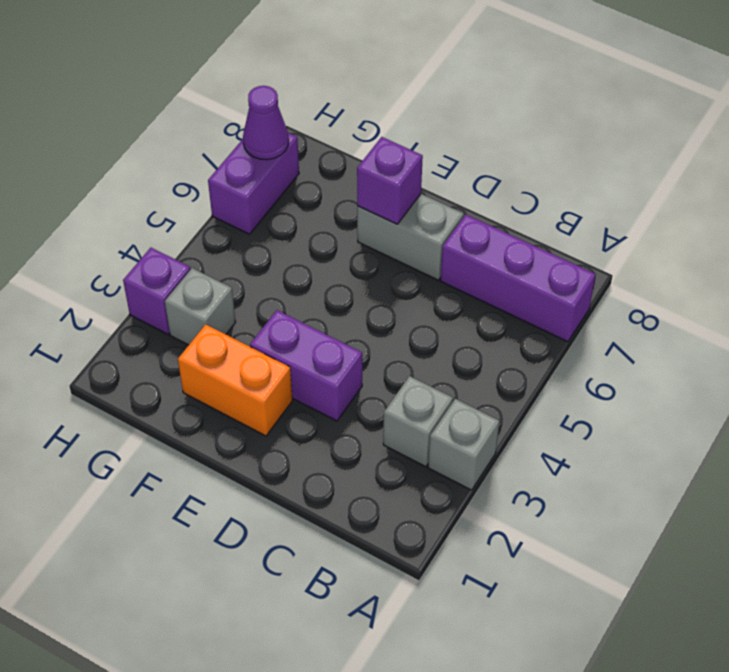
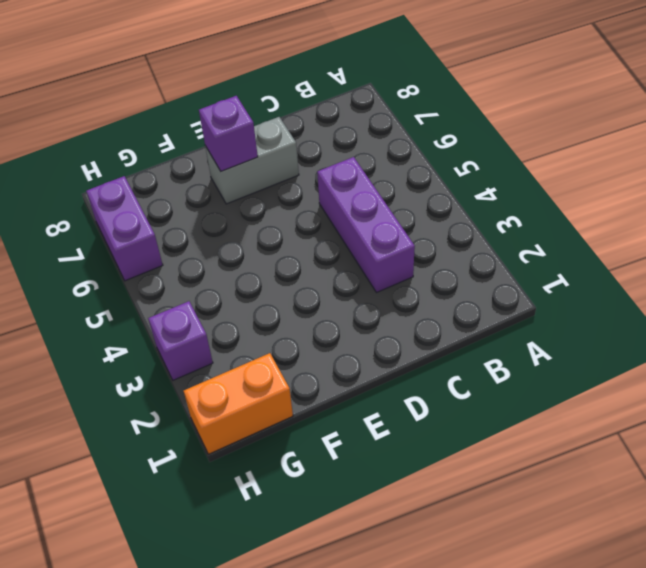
purple 1x3 brick [317,157,415,293] -> purple 1x3 brick turned to [440,215,596,342]
orange 1x2 brick [184,353,293,454] -> orange 1x2 brick moved to [178,324,292,436]
none -> grey 1x1 brick [428,399,499,490]
none -> grey 1x1 brick [383,376,453,467]

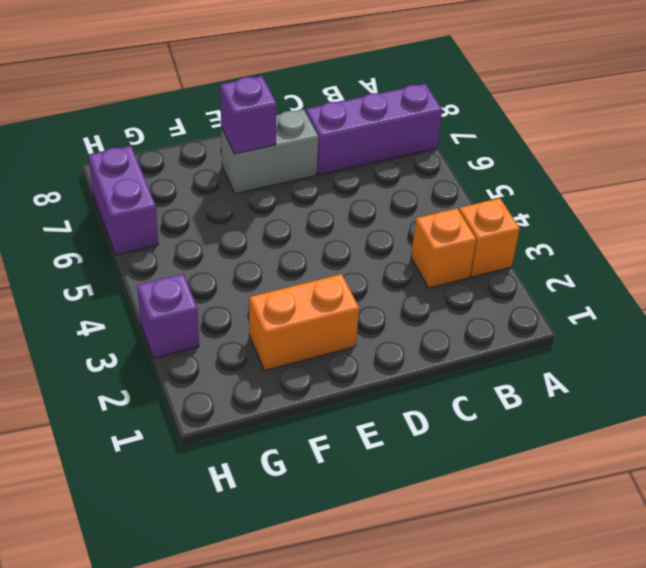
orange 1x1 brick [459,198,520,277] -> grey 1x1 brick [428,399,499,490]
orange 1x1 brick [411,209,476,288] -> grey 1x1 brick [383,376,453,467]
none -> purple 1x2 brick [250,310,362,421]
none -> grey 1x1 brick [165,268,236,345]

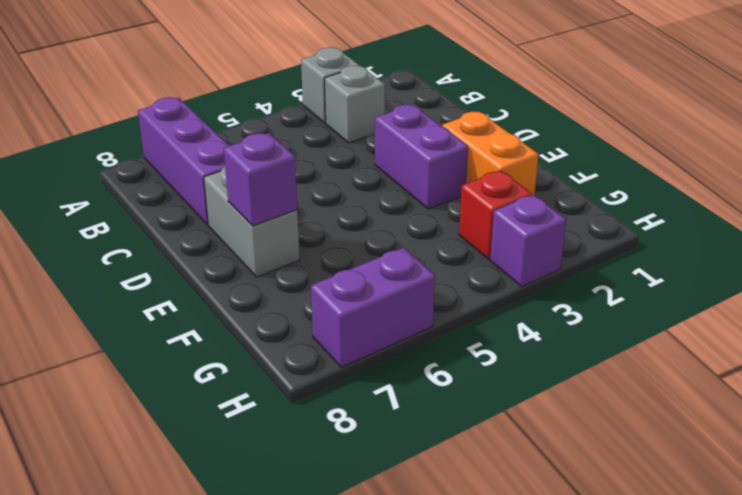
red 1x1 brick [459,170,532,259] -> grey 1x1 brick [165,268,236,345]
none -> purple 1x1 cone [243,86,289,160]

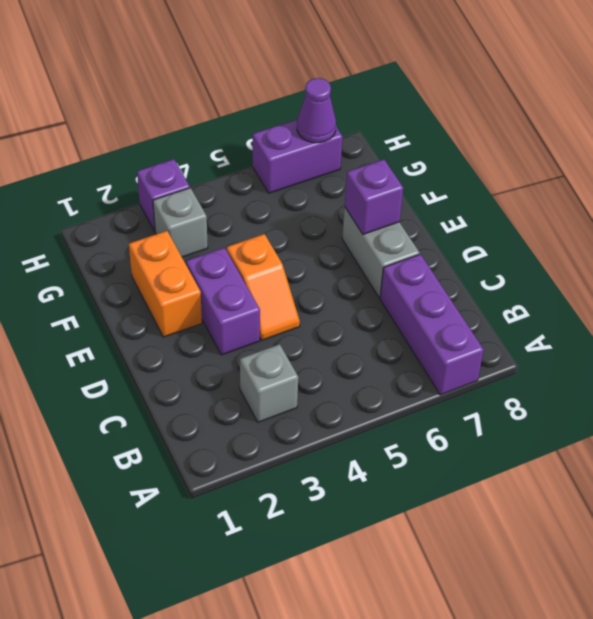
orange 1x2 slope [227,234,300,340] -> none
none -> grey 1x1 brick [428,399,499,490]

